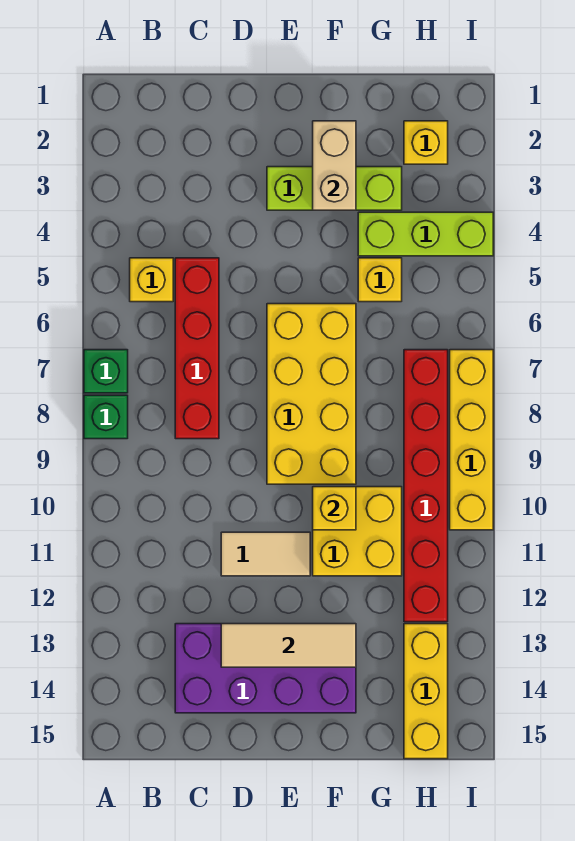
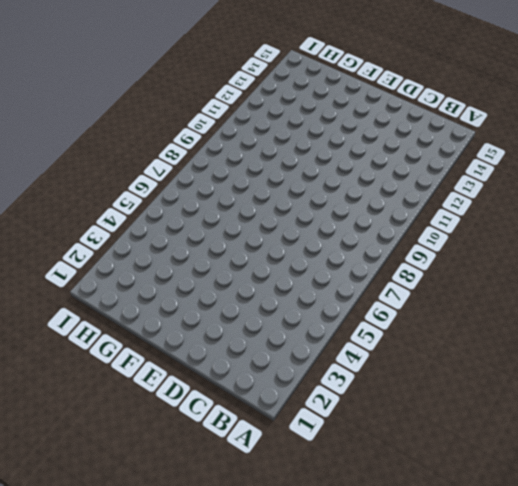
none -> green 1x1 brick [84,350,128,393]
none -> green 1x1 brick [84,395,128,439]
none -> yellow 1x1 brick [130,258,173,302]

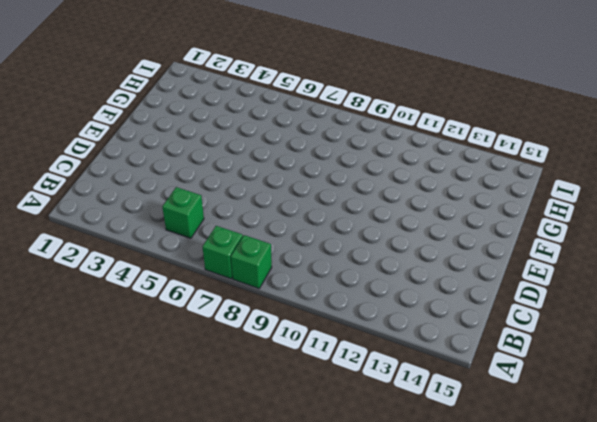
green 1x1 brick [162,187,204,238] -> yellow 1x1 brick [130,258,173,302]
none -> red 1x4 brick [175,258,219,439]
none -> purple 2x4 brick [175,624,356,713]
none -> tan 1x2 tile [221,532,310,576]

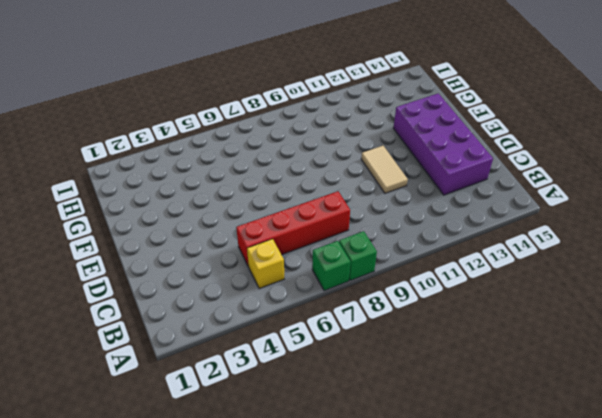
none -> lime 1x3 brick [267,167,402,210]
none -> yellow 2x4 brick [267,304,356,484]
none -> yellow 2x2 brick [313,487,402,576]

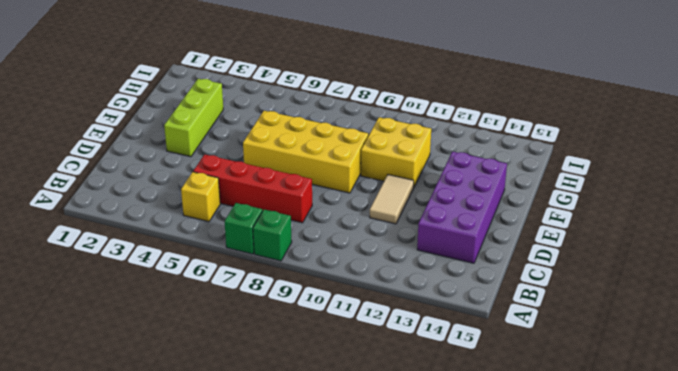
none -> lime 1x3 brick [358,212,493,256]
none -> yellow 1x1 brick [358,258,402,302]
none -> yellow 1x1 brick [404,121,448,164]

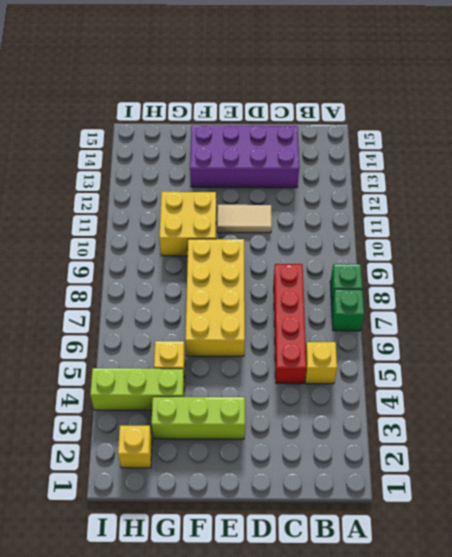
none -> red 1x6 brick [404,350,448,622]
none -> yellow 1x3 brick [404,624,448,759]
none -> yellow 1x4 brick [450,350,493,530]

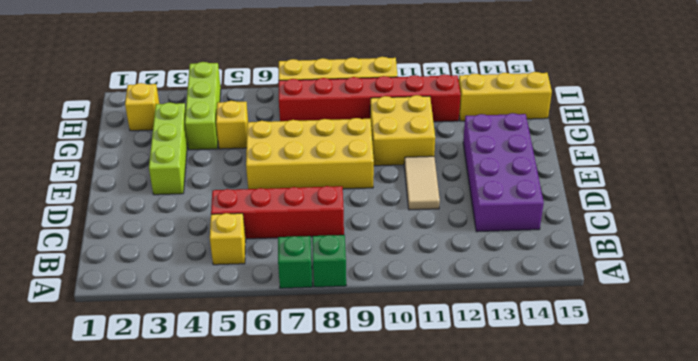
none -> tan 1x3 tile [221,624,356,667]
none -> tan 1x2 brick [313,121,356,210]
none -> yellow 1x1 brick [313,487,356,530]

